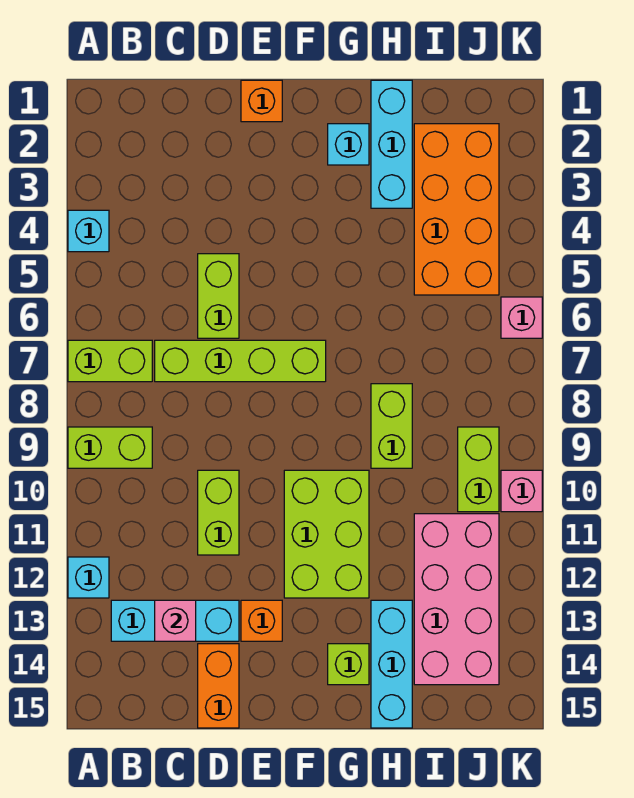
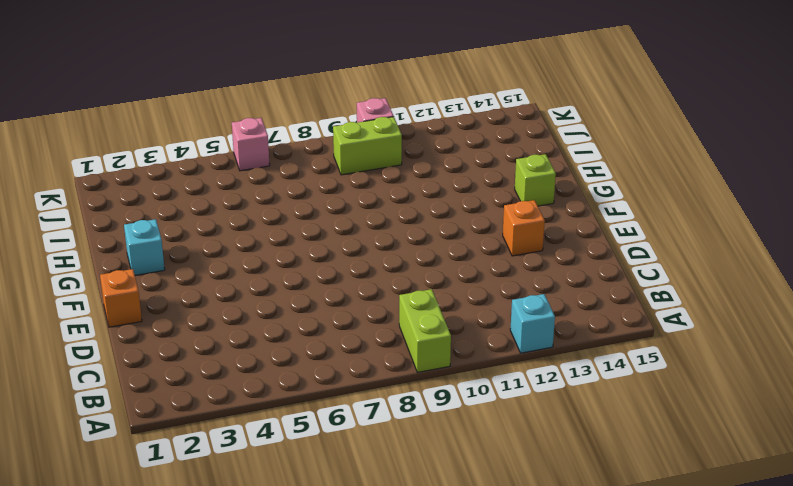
none -> cyan 1x1 brick [68,210,109,252]
none -> lime 1x2 brick [68,340,152,382]
none -> cyan 1x3 brick [111,600,239,641]

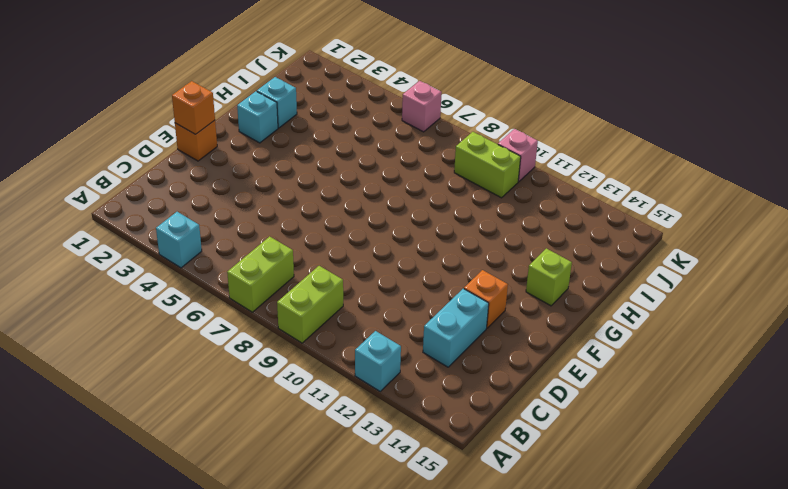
cyan 1x2 brick [423,289,489,367] -> cyan 1x3 brick [111,600,239,641]
orange 1x1 brick [172,81,215,134] -> none
cyan 1x1 brick [257,77,297,128] -> cyan 1x3 brick [371,80,412,208]
none -> lime 1x4 brick [155,340,326,382]
none -> lime 1x2 brick [198,254,239,338]
none -> lime 1x2 brick [198,470,239,555]

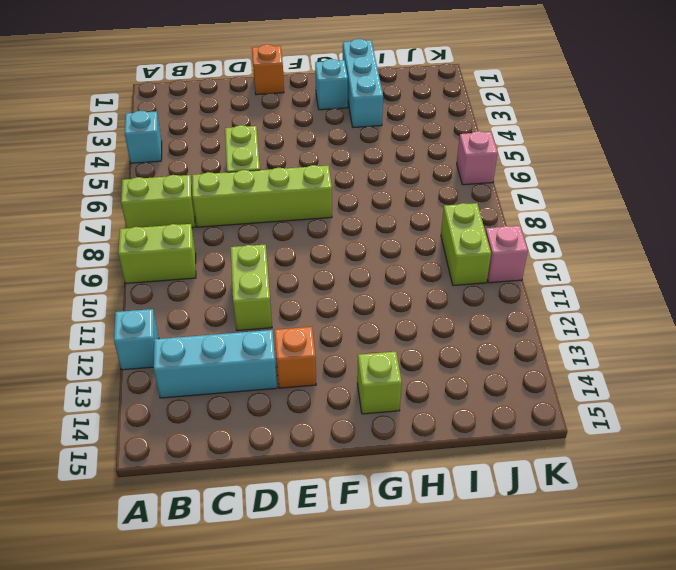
none -> orange 1x2 brick [198,644,239,728]
none -> lime 2x3 brick [284,470,369,598]
none -> lime 1x2 brick [371,384,412,468]

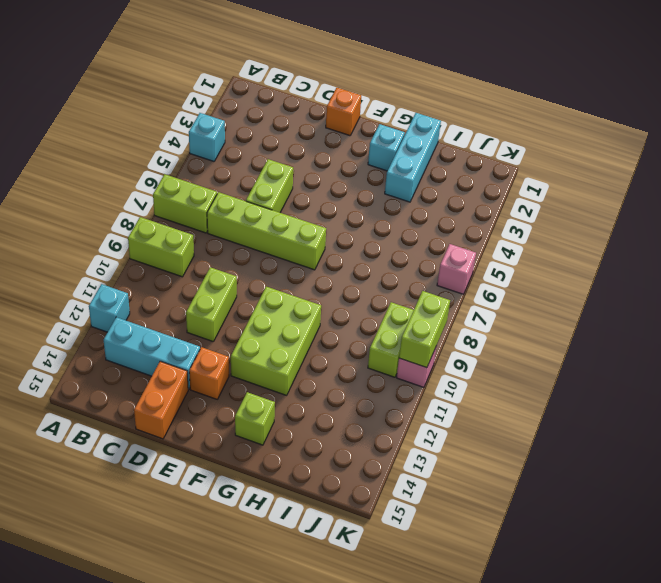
lime 1x2 brick [399,291,450,368] -> lime 1x2 brick moved to [371,384,412,468]
none -> cyan 1x3 brick [371,600,412,728]
none -> orange 2x4 brick [414,124,499,295]
none -> pink 2x4 brick [414,514,499,685]

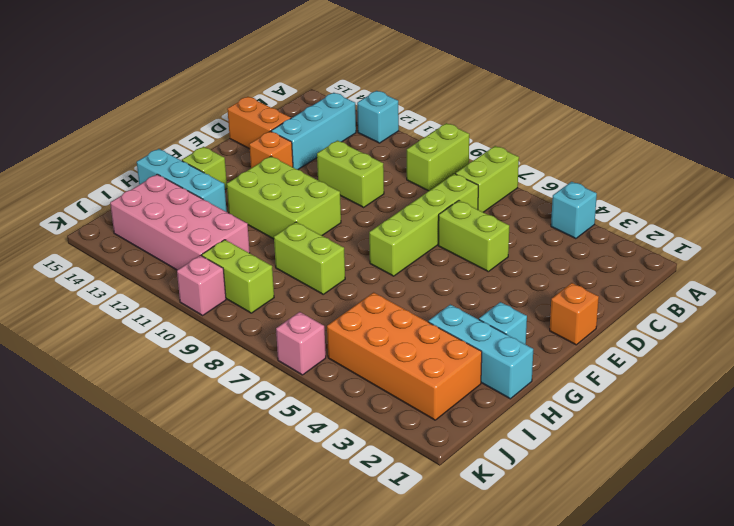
none -> pink 1x1 brick [155,600,196,641]

